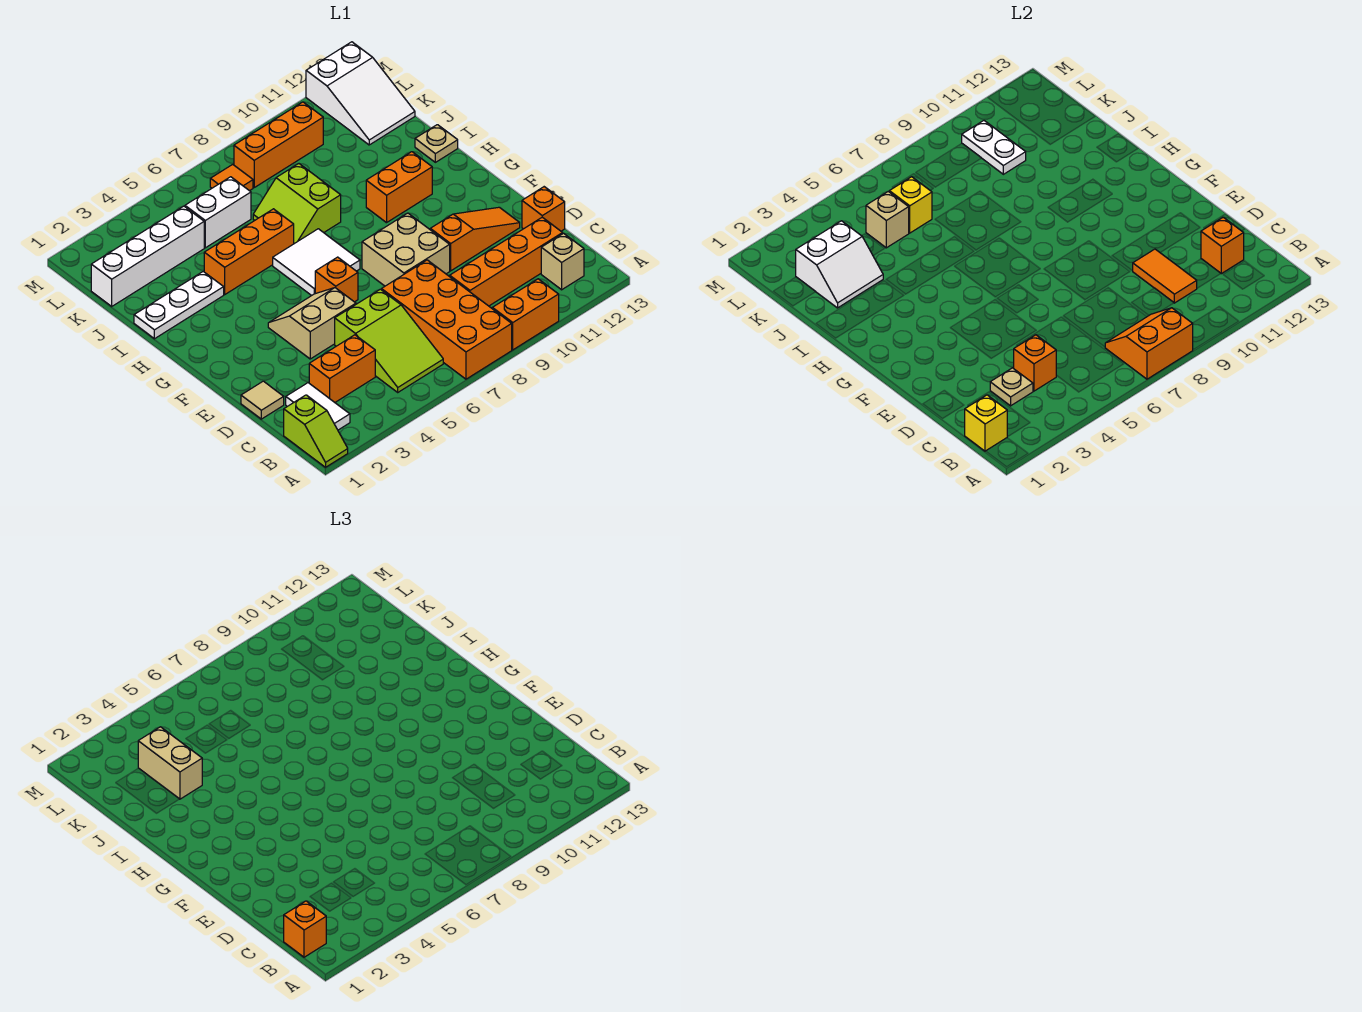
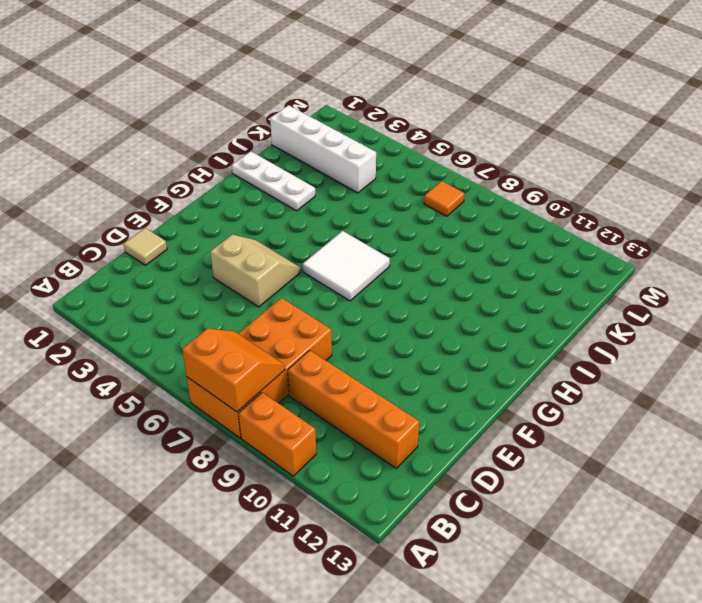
none -> lime 1x2 slope [284,395,348,467]
none -> white 1x2 tile [286,383,350,430]
none -> lime 2x3 slope [335,289,443,392]
none -> tan 1x1 brick [541,233,584,290]

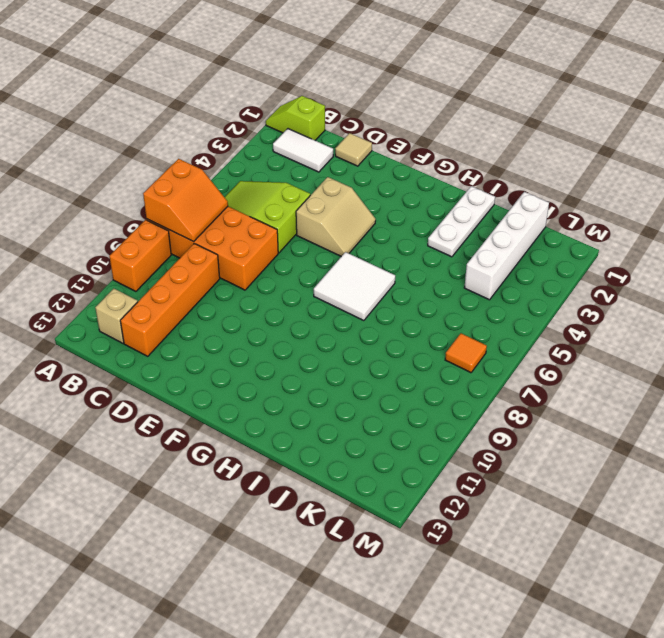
none -> orange 1x2 brick [309,335,375,402]
none -> orange 1x1 brick [522,187,565,231]
none -> tan 2x2 brick [362,213,450,286]
none -> orange 1x3 slope [430,207,520,271]

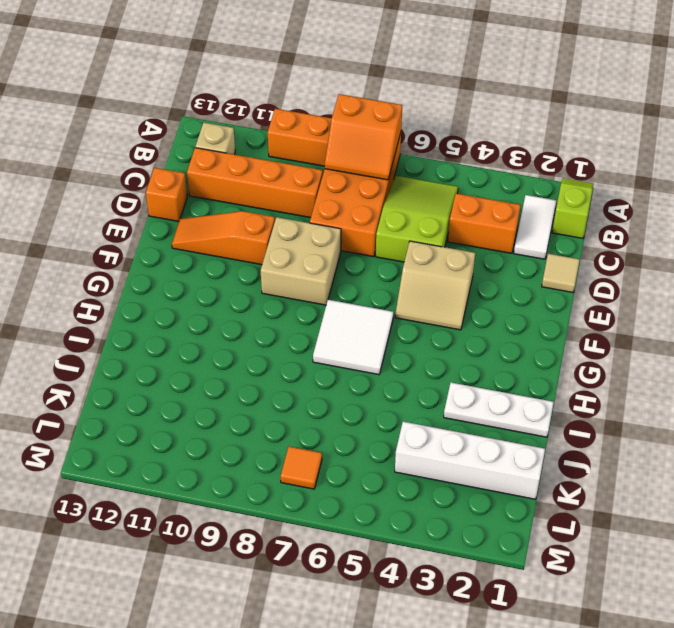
none -> orange 1x1 brick [315,257,358,302]
none -> orange 1x2 brick [366,152,432,223]
none -> orange 1x3 brick [204,209,294,294]
none -> lime 2x2 slope [253,164,341,244]

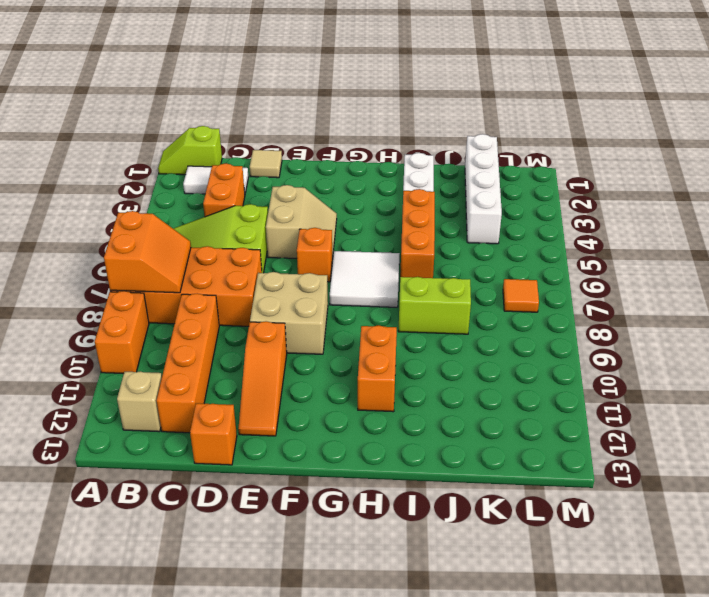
none -> tan 1x1 plate [415,125,458,162]
none -> white 1x2 brick [185,177,251,248]
none -> white 2x3 slope [306,42,415,145]
none -> orange 1x3 brick [234,102,323,187]

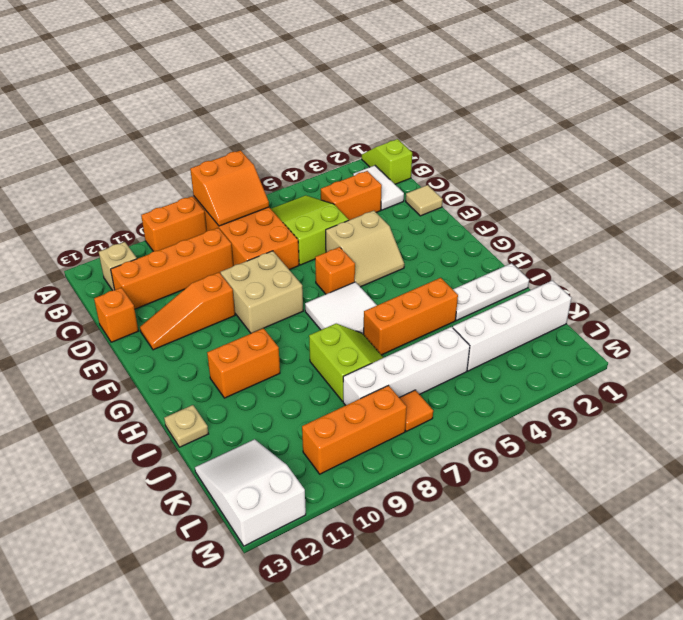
white 1x4 brick [343,327,470,405] -> white 1x2 brick [185,177,251,248]
none -> yellow 1x1 brick [965,395,1007,451]
none -> tan 1x1 plate [990,368,1033,406]
none -> orange 1x1 brick [1014,335,1056,391]
none -> orange 1x2 tile [1133,249,1197,303]

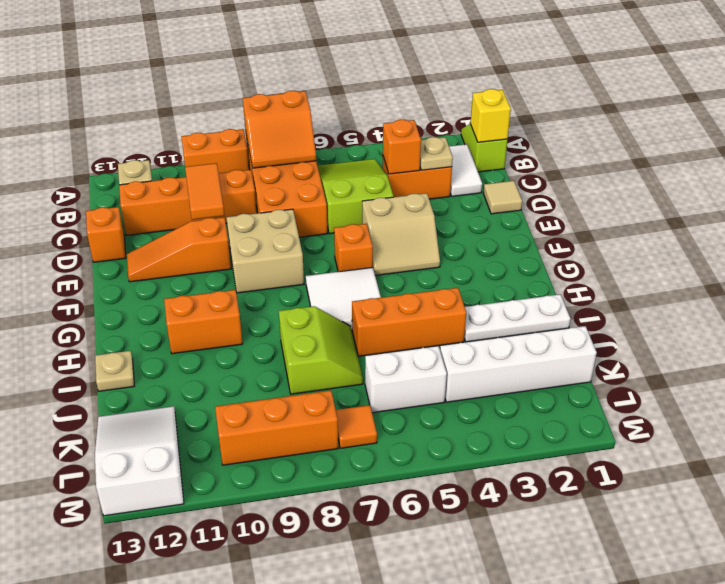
none -> orange 1x1 brick [1201,217,1244,274]
none -> white 2x2 slope [796,221,883,308]
none -> tan 1x1 brick [866,191,909,248]
none -> yellow 1x1 brick [889,177,932,233]

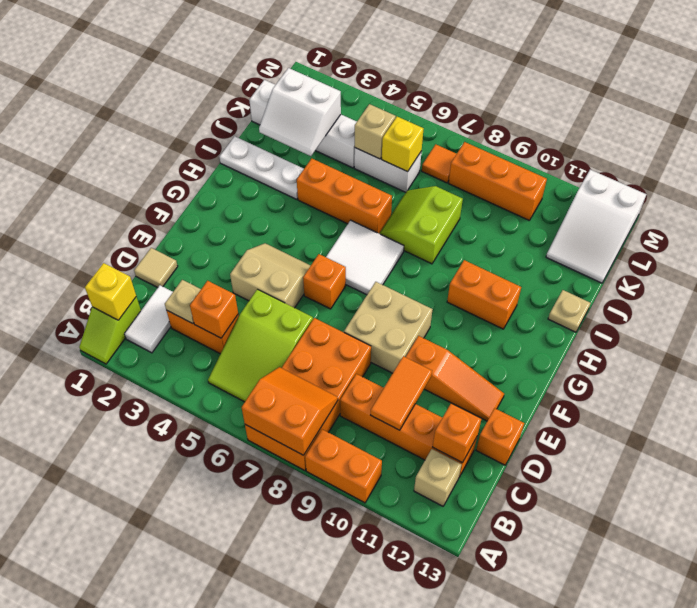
none -> white 1x2 plate [962,121,1026,174]
none -> orange 1x1 brick [284,901,326,957]
none -> tan 1x2 brick [138,727,202,799]

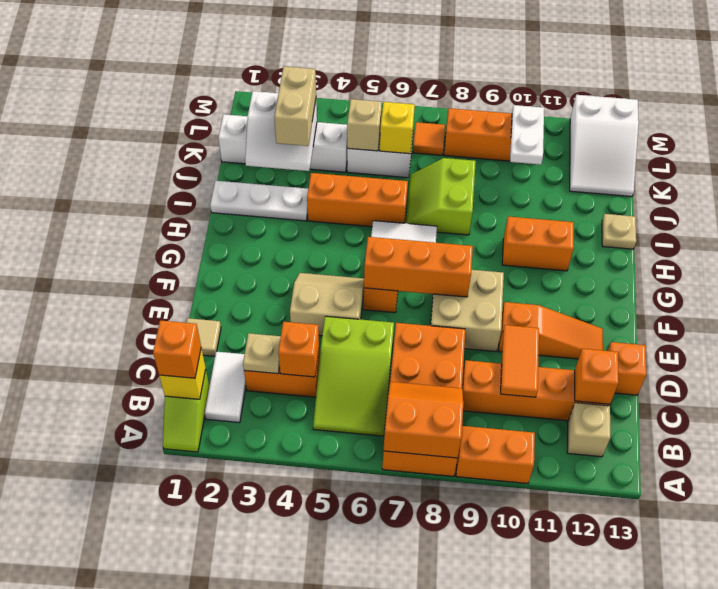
orange 1x3 brick [364,237,473,297] -> none

